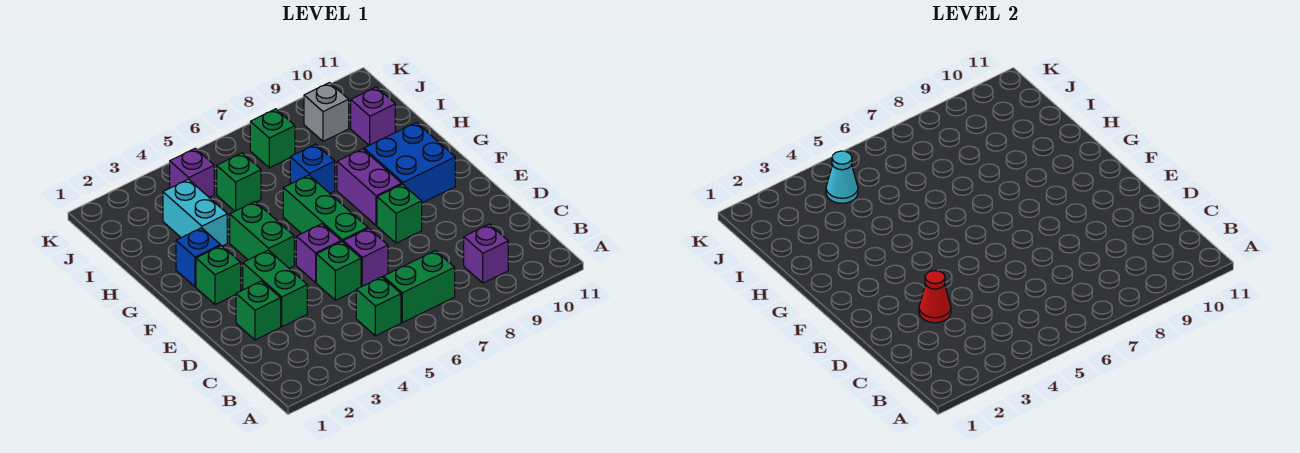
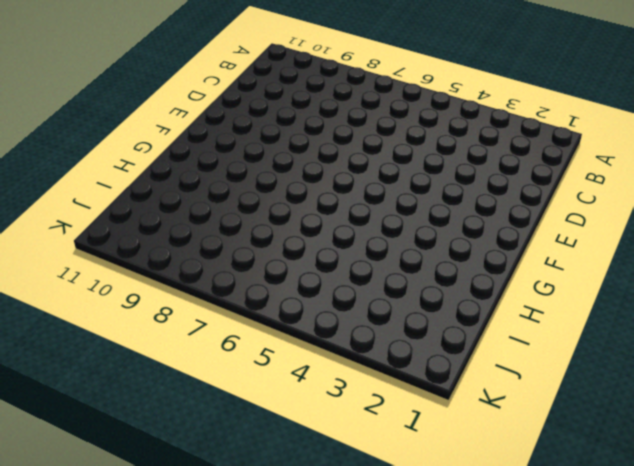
none -> green 1x1 brick [356,277,401,336]
none -> green 1x2 brick [383,251,455,323]
none -> purple 1x1 brick [464,224,508,283]

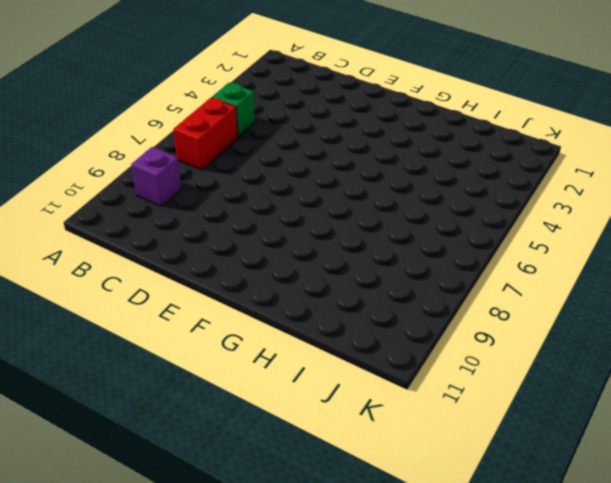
red 1x2 brick [173,98,238,170] -> green 1x2 brick [383,251,455,323]
none -> green 1x1 brick [236,281,281,340]
none -> green 1x2 brick [243,250,307,327]
none -> green 1x1 brick [316,242,361,300]

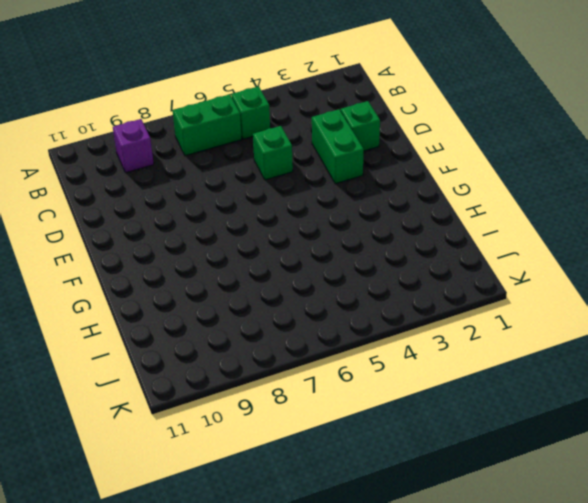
none -> purple 1x1 brick [343,228,388,287]
none -> purple 1x1 brick [296,224,341,283]
none -> green 1x3 brick [283,175,368,242]

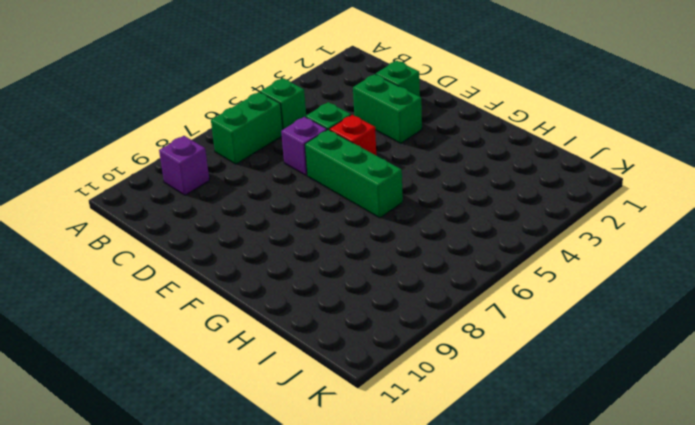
red 1x1 brick [329,115,376,155] -> purple 1x1 brick [296,224,341,283]
none -> green 1x1 brick [377,184,422,243]
none -> green 1x1 brick [196,246,241,305]
none -> green 1x2 brick [230,202,294,268]

